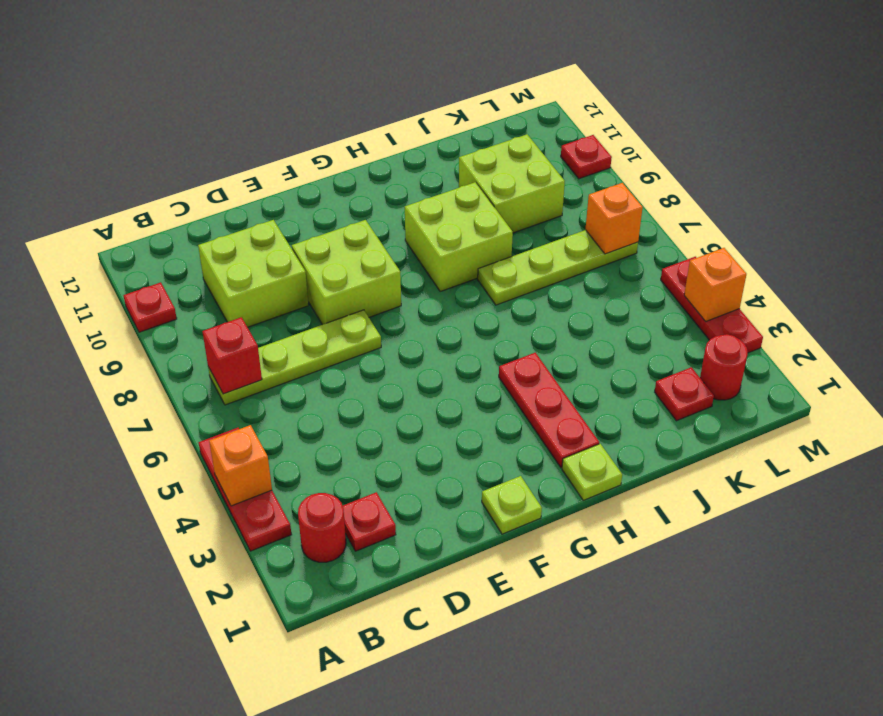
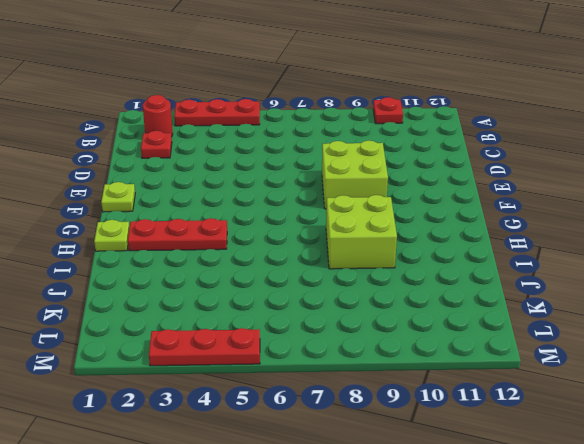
none -> lime 1x4 plate [208,310,381,405]
none -> lime 2x2 brick [198,220,309,327]
none -> lime 1x4 plate [478,230,638,305]

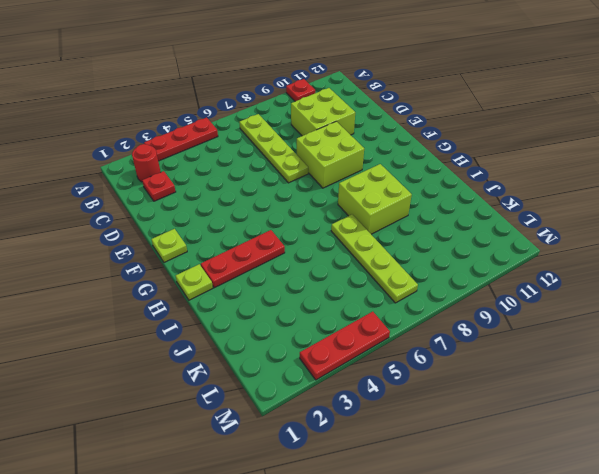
none -> lime 2x2 brick [459,134,565,233]
none -> red 1x1 plate [655,367,714,421]
none -> red 1x1 round brick [700,334,748,400]

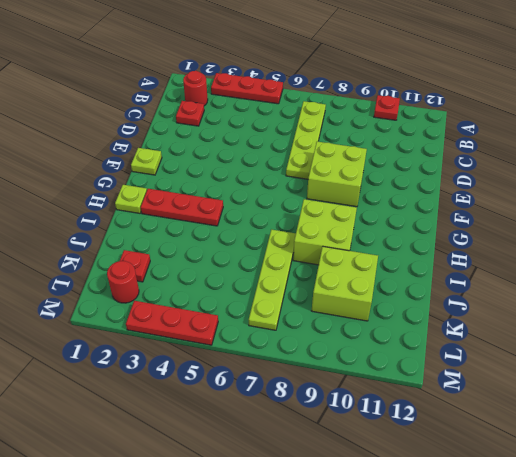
none -> lime 2x2 brick [198,220,309,327]
none -> red 1x1 plate [561,135,612,179]
none -> orange 1x1 brick [209,425,272,506]

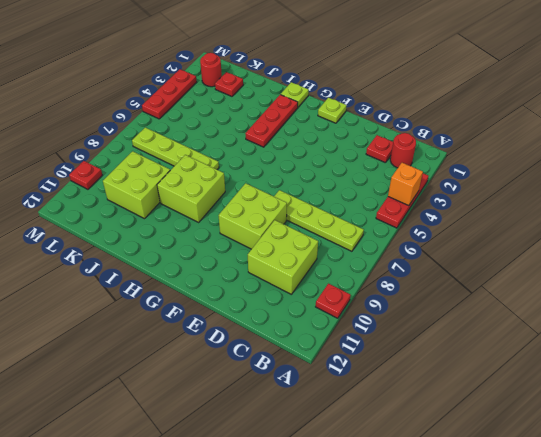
none -> red 1x1 brick [202,317,262,394]
none -> orange 1x1 brick [585,183,643,254]
none -> orange 1x1 brick [684,248,746,321]

